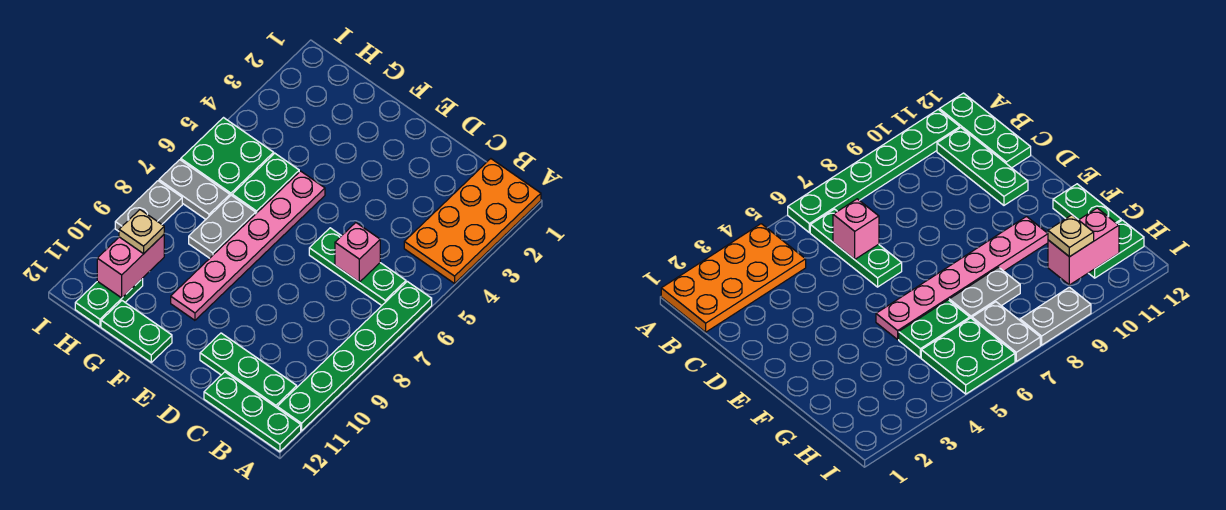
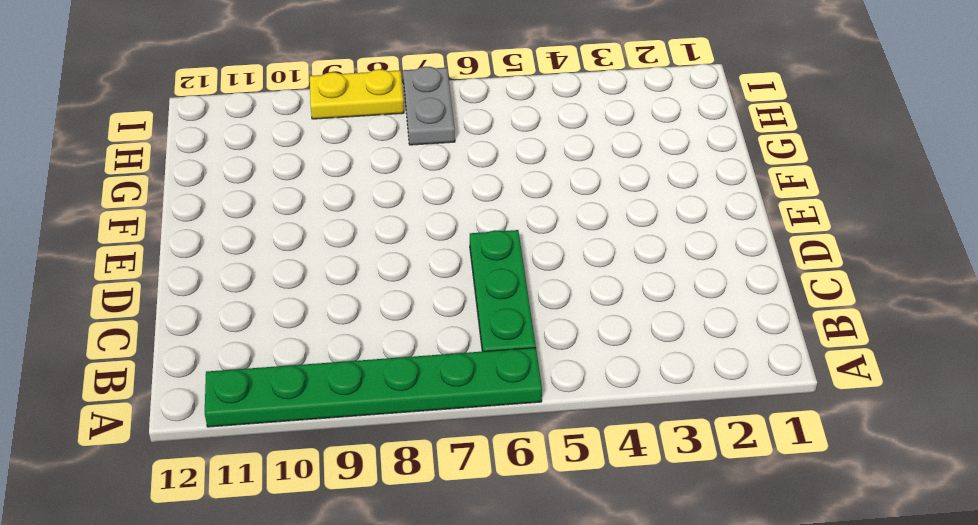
yellow 1x2 plate [310,69,404,119] -> grey 1x2 plate [115,181,182,231]
none -> orange 2x4 plate [404,159,541,284]
none -> green 1x3 plate [204,372,301,452]
none -> green 1x3 plate [200,333,297,408]

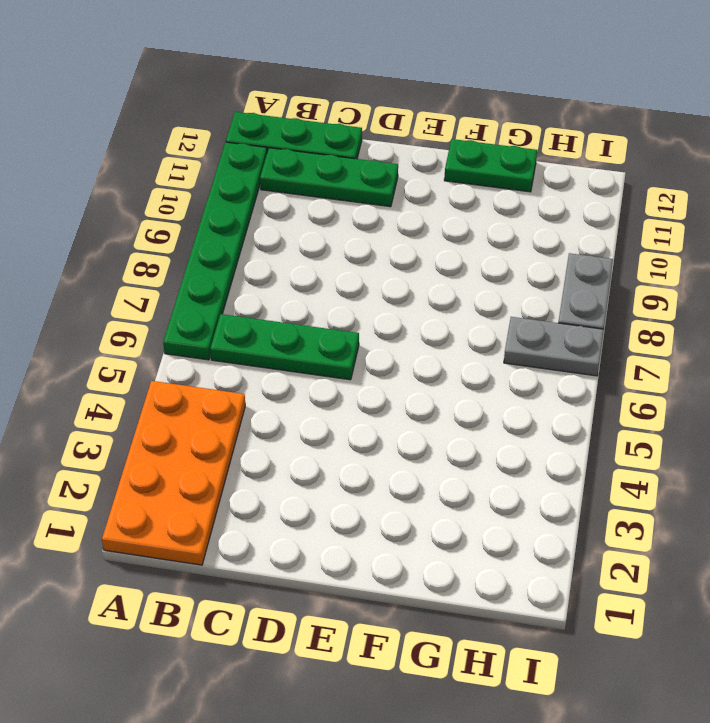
none -> pink 1x6 plate [171,171,325,320]
none -> green 1x2 plate [232,153,299,213]
none -> grey 1x2 plate [189,195,256,258]

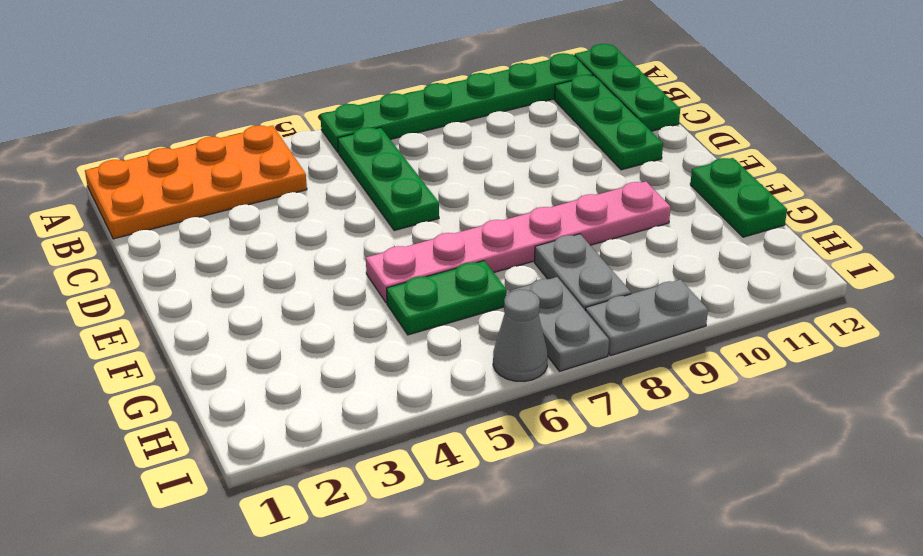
grey 1x2 plate [534,234,631,310] -> grey 1x2 plate turned to [189,195,256,258]
grey 1x1 cone [493,290,548,381] -> green 2x2 plate [181,118,274,196]
none -> green 1x2 plate [75,278,143,327]
none -> pink 1x1 brick [335,223,380,282]
none -> pink 1x2 brick [97,235,164,298]

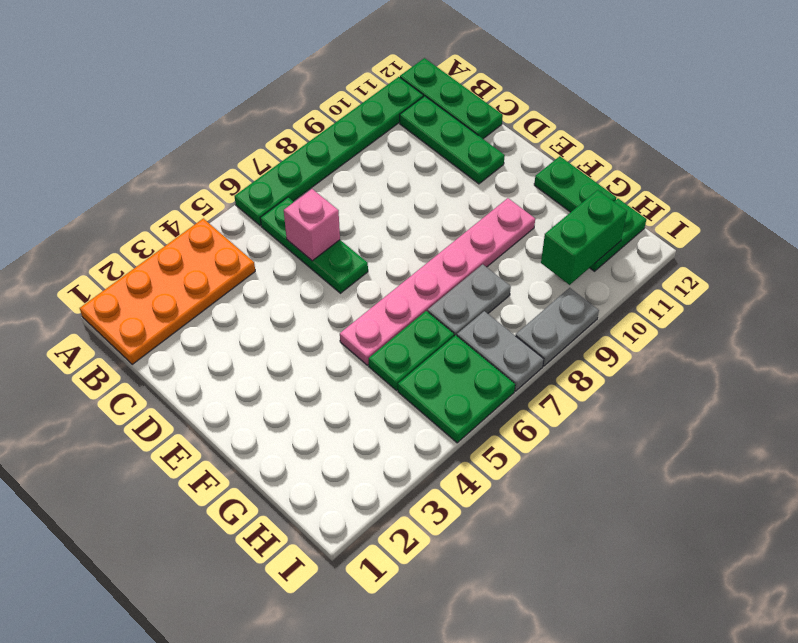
green 1x2 brick [541,190,627,285] -> pink 1x2 brick [97,235,164,298]
none -> tan 1x1 plate [119,210,164,254]

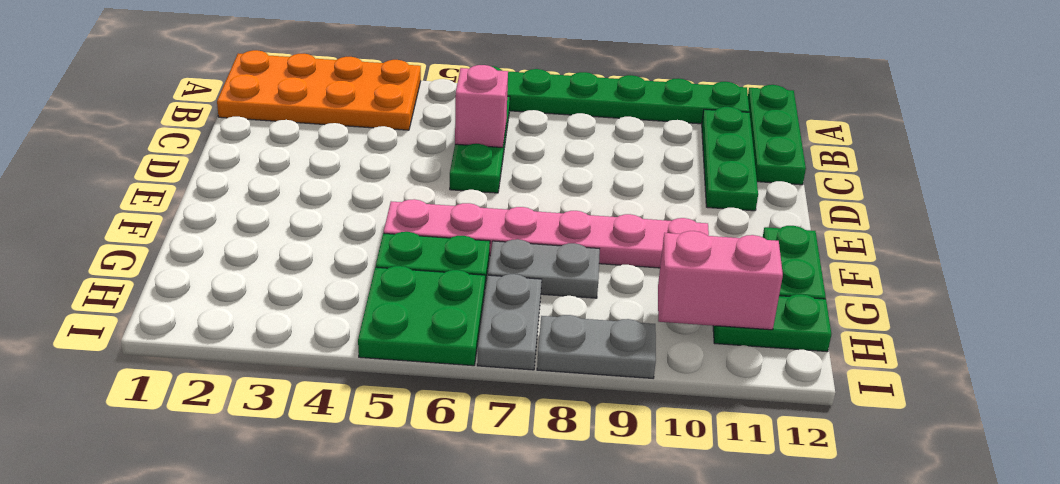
none -> tan 1x1 plate [119,210,164,254]

